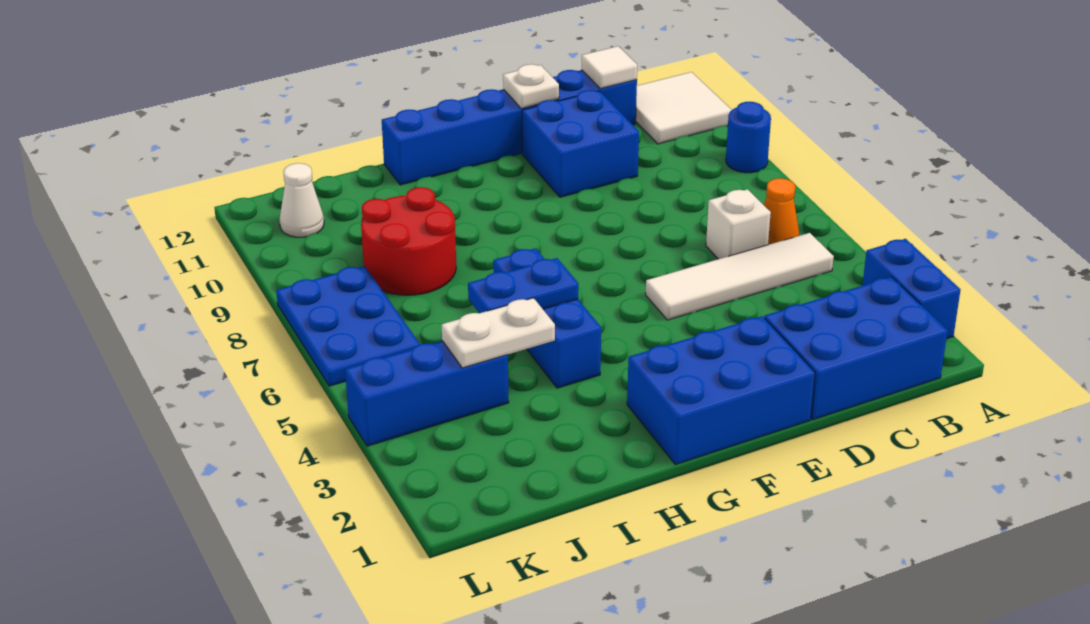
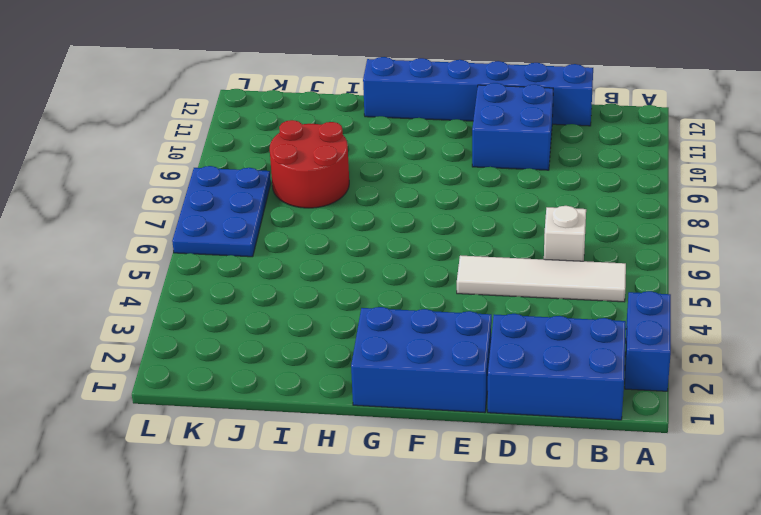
none -> blue 1x1 round brick [726,102,771,173]
none -> white 2x2 tile [636,72,731,144]
none -> orange 1x1 cone [764,178,799,245]

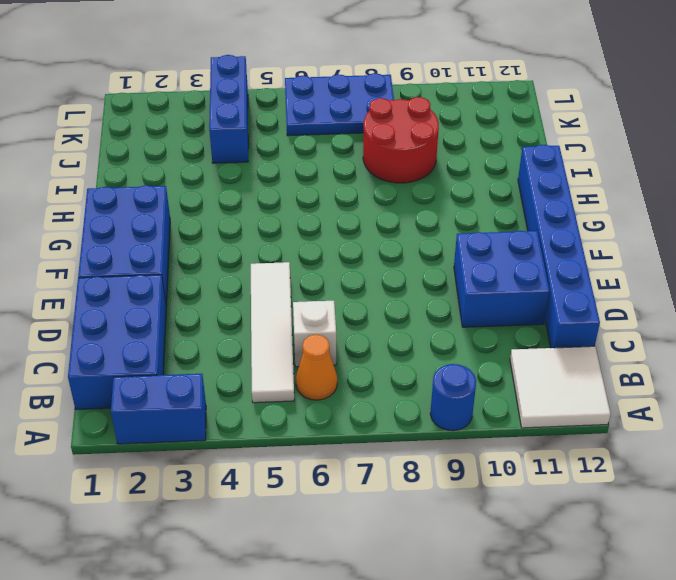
none -> blue 1x3 brick [493,248,601,388]
none -> white 1x1 cone [280,163,324,237]
none -> white 1x1 tile [582,46,637,89]

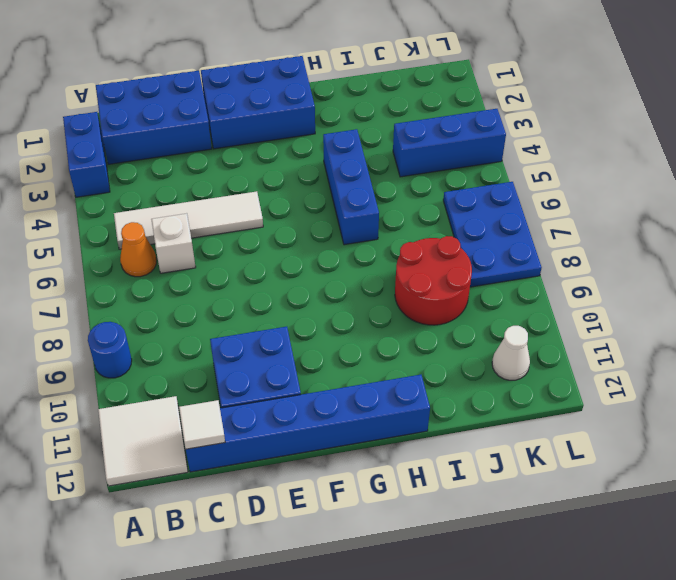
none -> white 1x1 plate [503,64,559,108]
none -> blue 1x2 plate [468,258,579,313]
none -> white 1x2 plate [442,298,555,368]

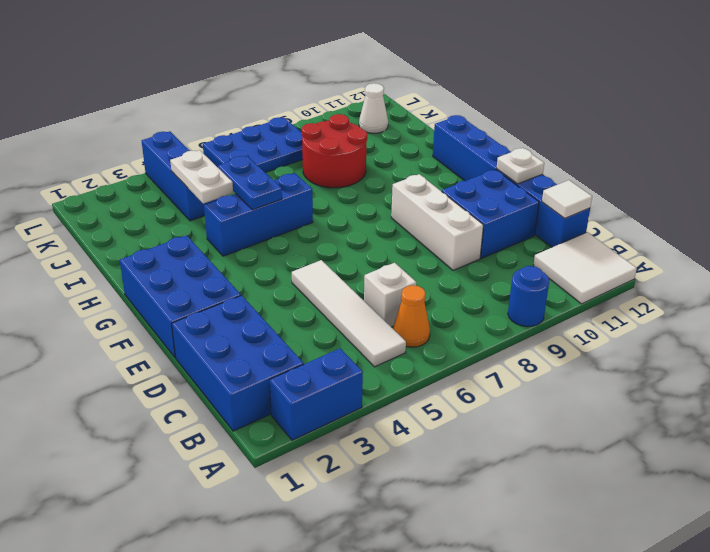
white 1x3 brick [391,174,483,270] -> none

